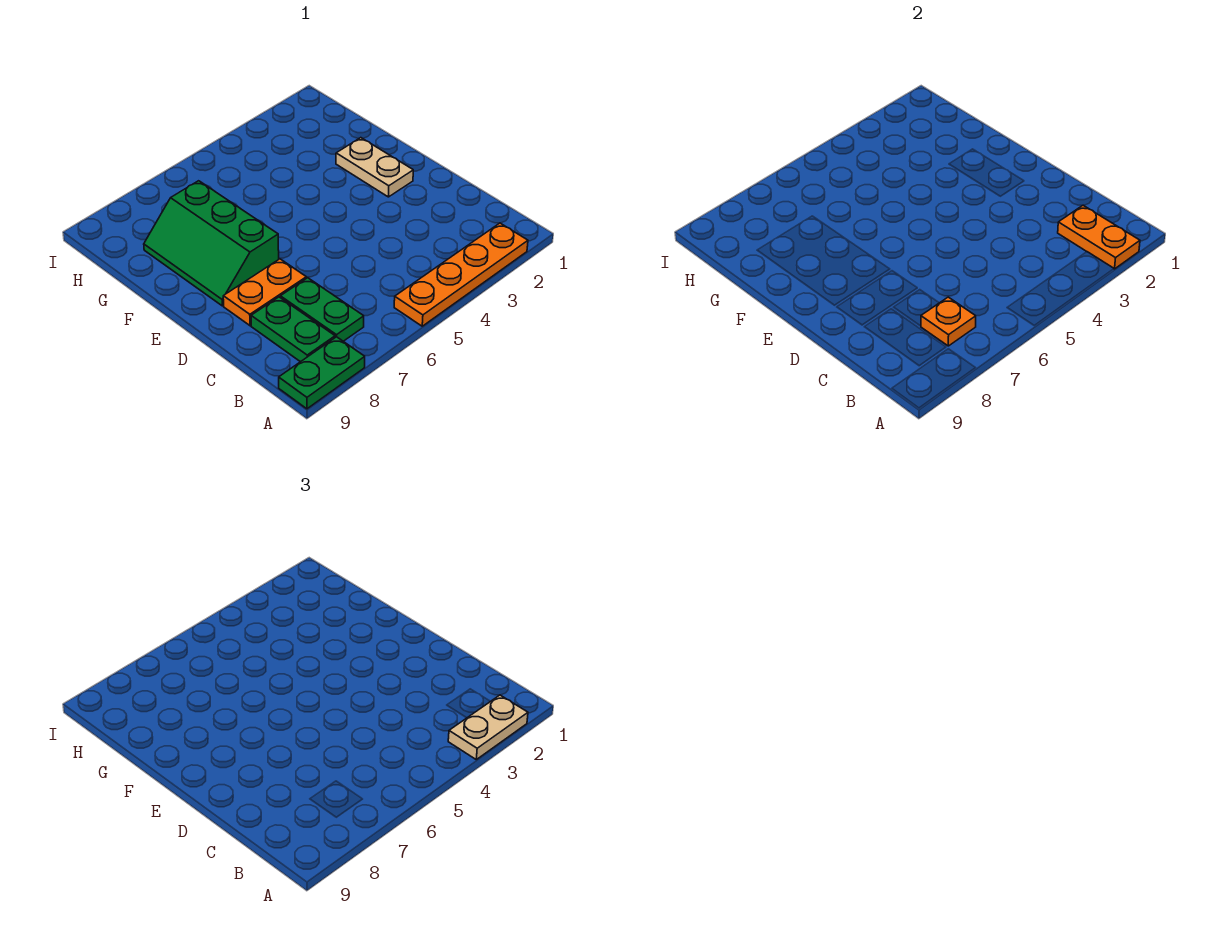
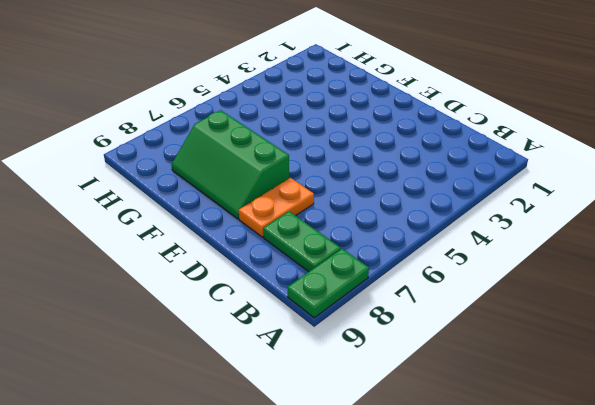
none -> orange 1x4 plate [394,223,528,326]
none -> green 1x2 plate [280,278,364,341]

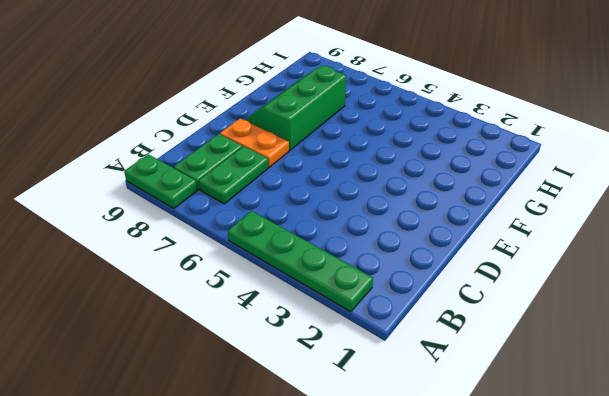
green 1x4 plate [228,211,373,312] -> orange 1x4 plate [394,223,528,326]
none -> tan 1x2 plate [336,138,413,197]
none -> orange 1x2 plate [1058,205,1140,269]

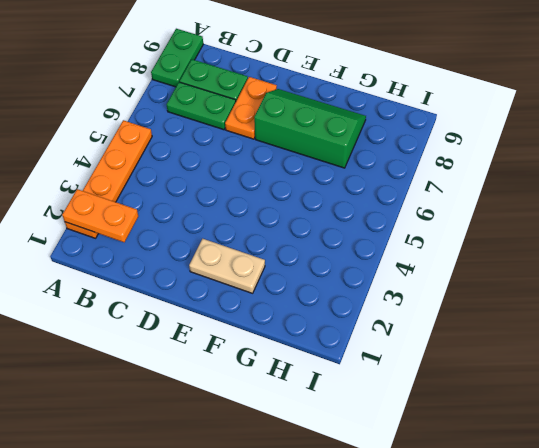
none -> orange 1x1 plate [921,297,976,346]
none -> tan 1x2 plate [448,695,528,759]

